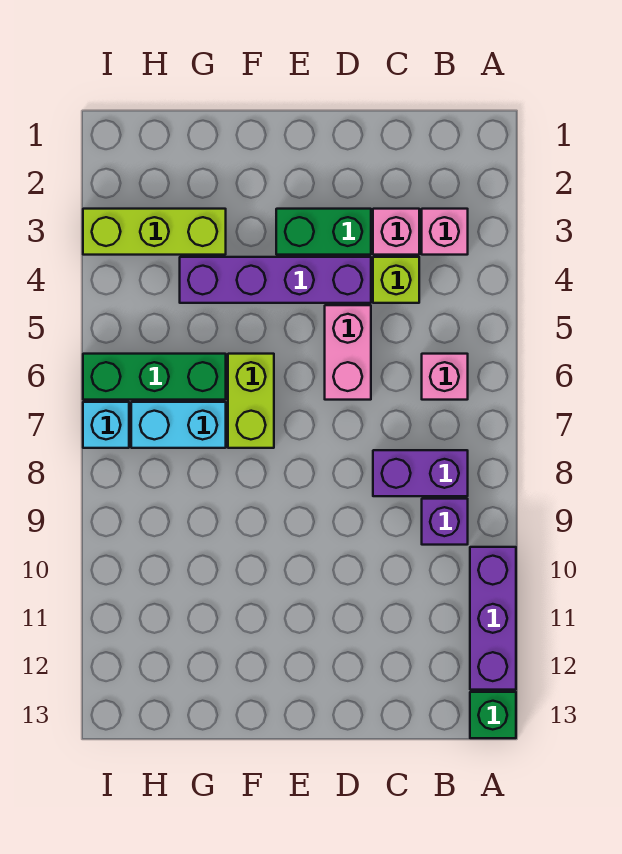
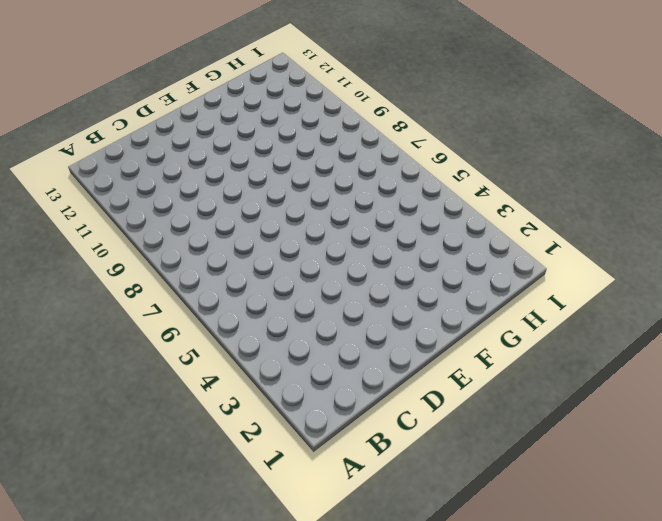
none -> purple 1x3 brick [470,547,516,690]
none -> green 1x1 brick [470,692,516,738]
none -> pink 1x1 brick [422,209,468,255]

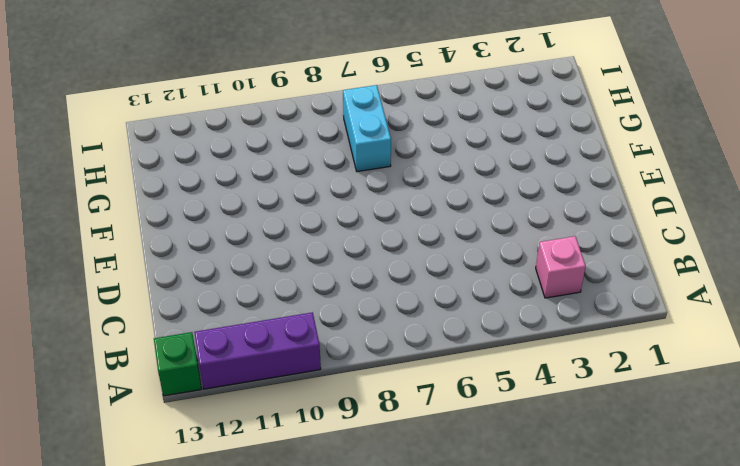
none -> pink 1x1 brick [422,354,468,400]
none -> purple 1x2 brick [373,450,468,496]
none -> purple 1x1 brick [422,499,468,545]

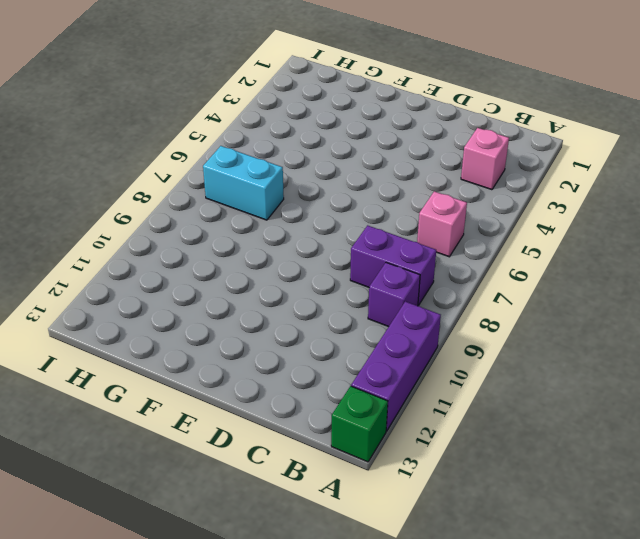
none -> pink 1x1 brick [373,209,419,255]
none -> lime 1x1 brick [373,257,419,303]
none -> green 1x2 brick [276,209,371,255]

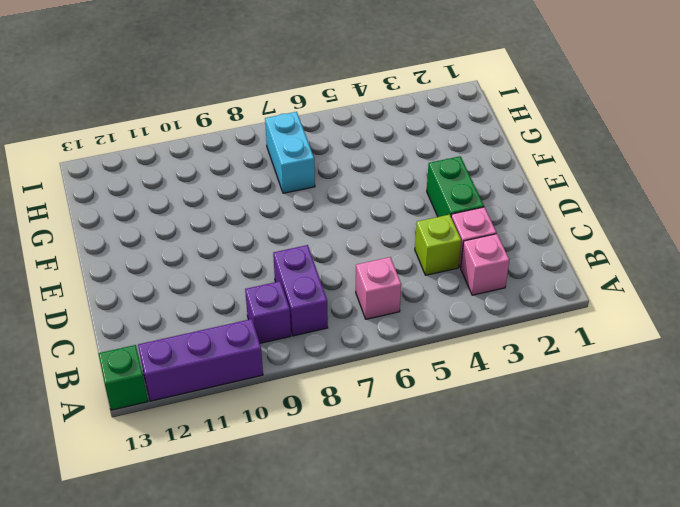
none -> purple 1x4 brick [180,257,371,303]
none -> pink 1x2 brick [325,305,371,400]
none -> lime 1x2 brick [228,354,274,448]

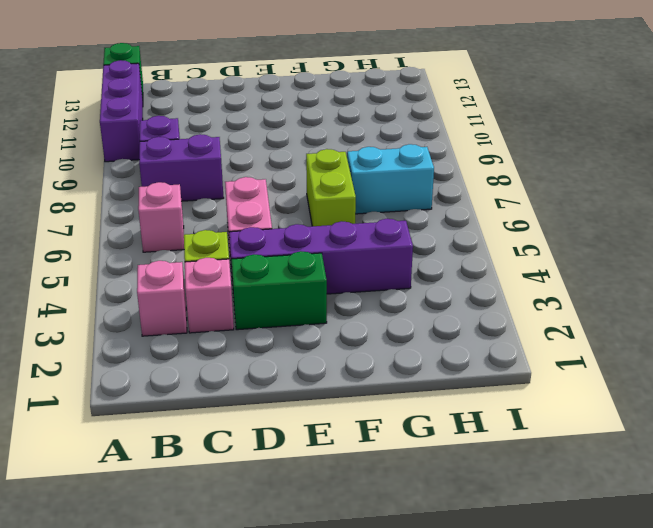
none -> lime 1x3 brick [83,209,226,255]
none -> green 1x3 brick [83,354,226,400]
none -> cyan 1x1 brick [83,402,129,448]

